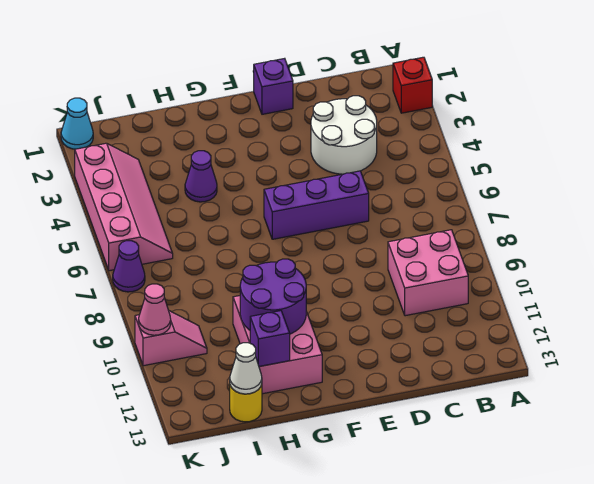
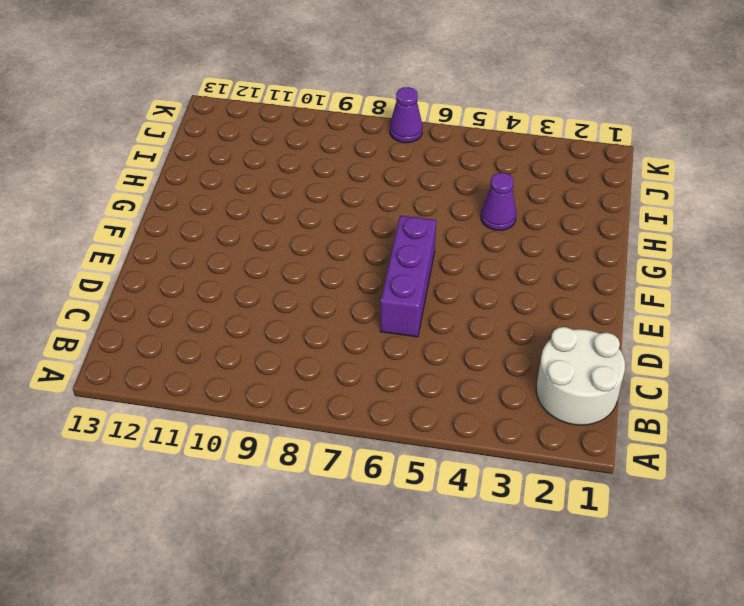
white 2x2 round brick [536,327,625,425] -> white 2x2 round brick moved to [311,96,377,174]
none -> red 1x1 brick [393,57,432,113]
none -> pink 2x2 brick [388,230,468,316]
none -> purple 1x1 brick [254,58,293,114]

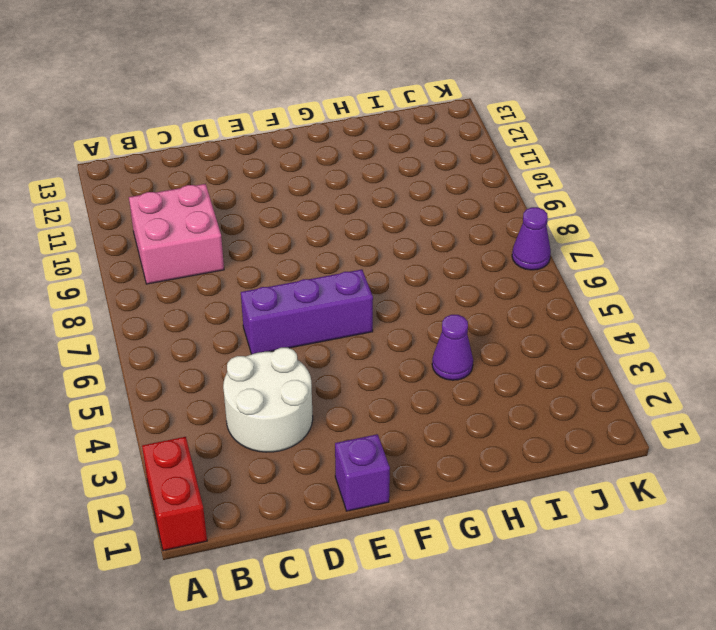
red 1x2 brick [142,437,207,551] -> red 1x1 brick [393,57,432,113]
none -> pink 2x3 brick [233,296,322,394]
none -> yellow 1x1 round brick [230,384,262,422]
none -> pink 2x4 slope [75,143,173,271]

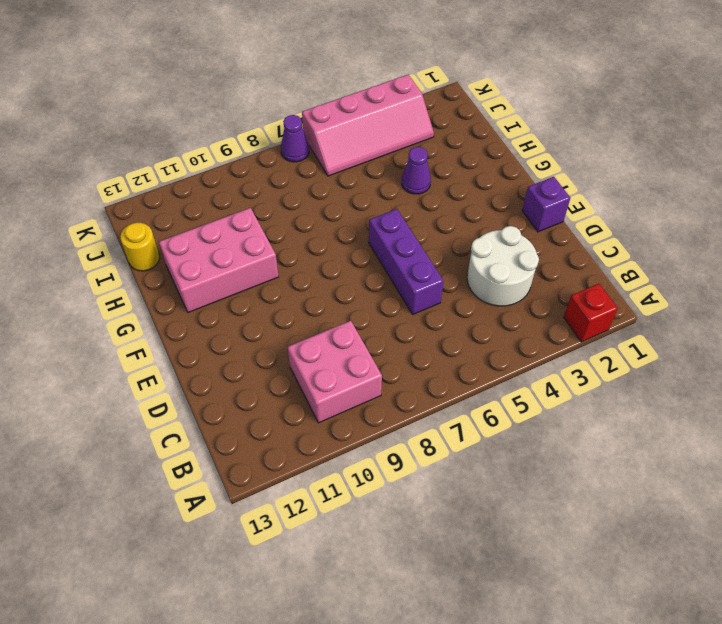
none -> pink 1x2 slope [135,311,207,366]
none -> cyan 1x1 cone [61,98,93,149]
none -> purple 2x2 round brick [240,259,306,334]

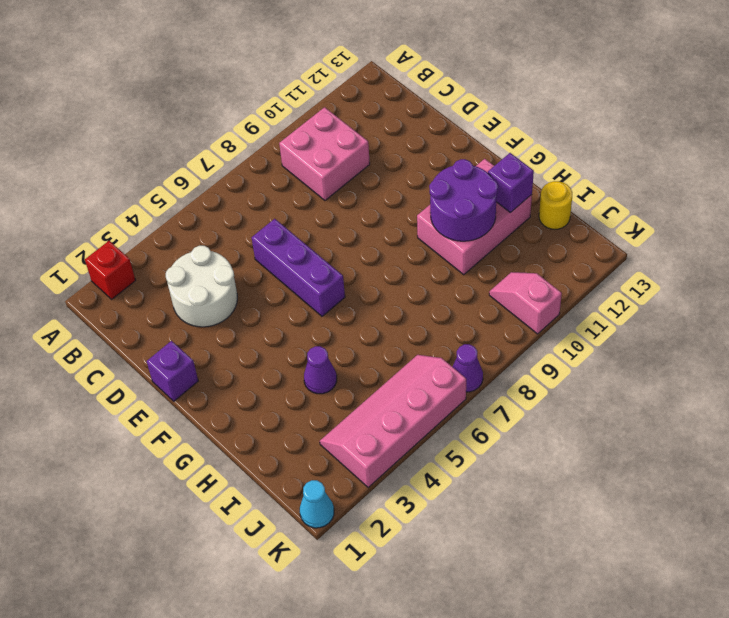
none -> white 1x1 cone [230,343,262,394]
none -> pink 1x1 cone [139,284,171,335]

